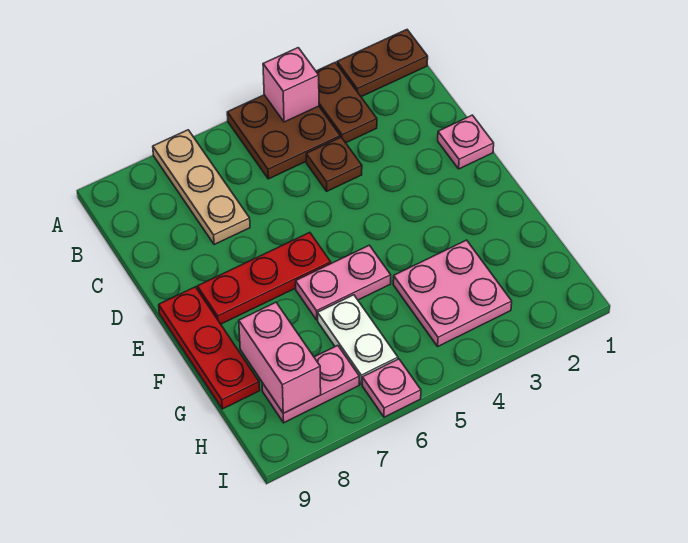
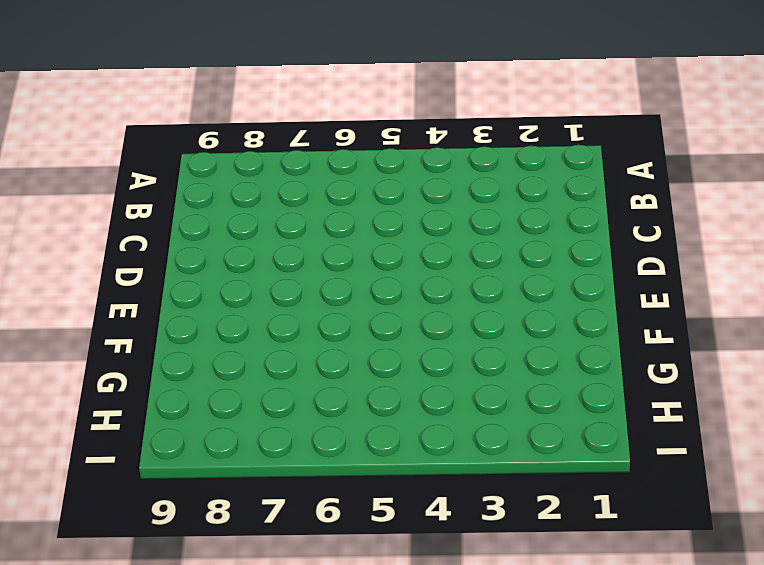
none -> brown 1x2 plate [337,30,428,97]
none -> brown 1x2 plate [316,62,377,143]
none -> brown 2x2 plate [227,95,340,179]

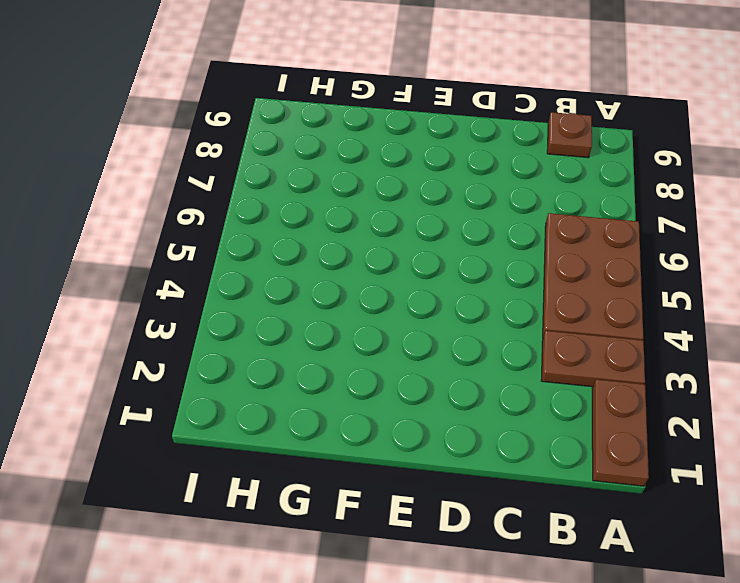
brown 2x3 plate [543,213,644,340] -> brown 2x2 plate [227,95,340,179]
brown 1x1 plate [547,112,592,158] -> brown 1x1 plate moved to [306,137,362,191]
none -> tan 1x3 plate [153,130,250,245]
none -> pink 1x1 plate [438,115,494,169]
none -> red 1x3 plate [197,233,331,324]

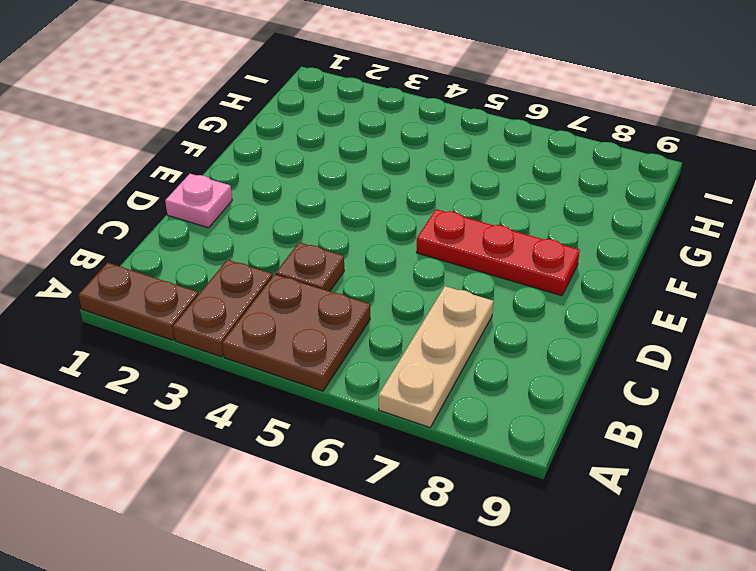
none -> red 1x3 plate [159,287,260,409]
none -> pink 1x2 plate [296,245,391,320]
none -> pink 2x2 plate [393,240,512,346]

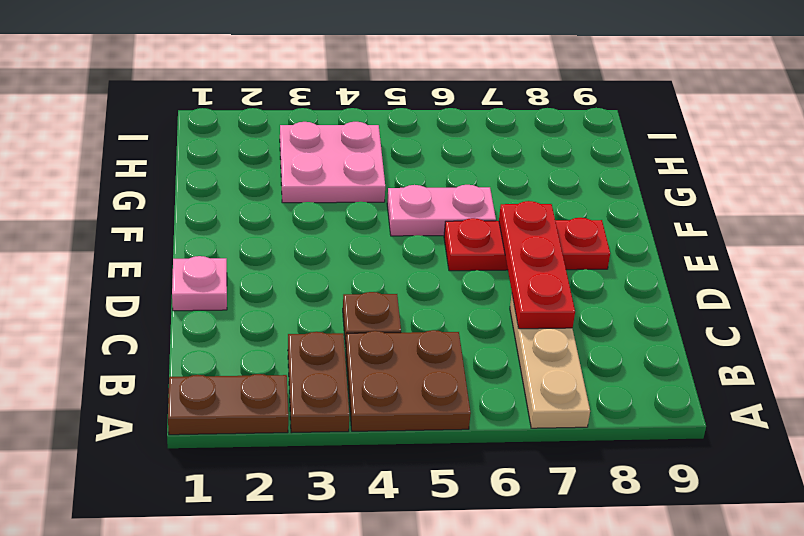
red 1x3 plate [499,201,575,329] -> red 1x3 plate moved to [159,287,260,409]
none -> white 1x2 plate [318,295,398,384]
none -> pink 1x2 plate [262,345,359,423]
none -> pink 1x1 plate [362,359,421,417]

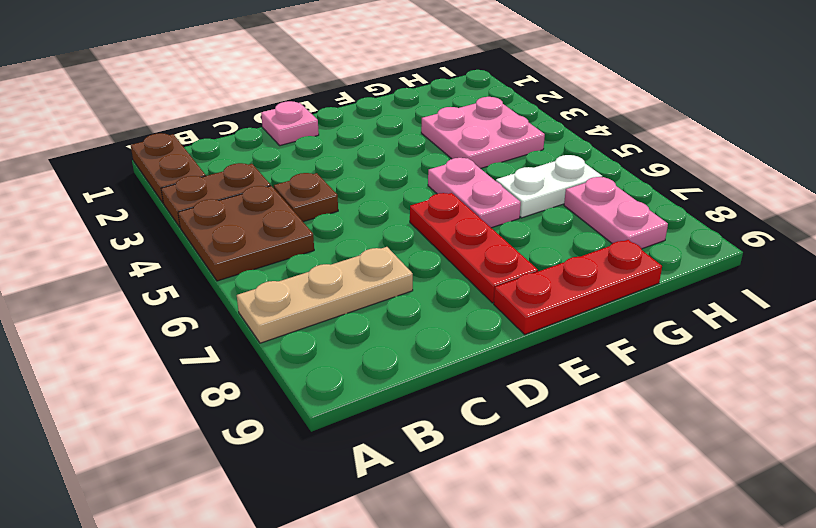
none -> pink 1x1 plate [362,359,421,417]
none -> pink 1x1 brick [263,48,319,122]
none -> pink 1x2 brick [239,302,321,413]

